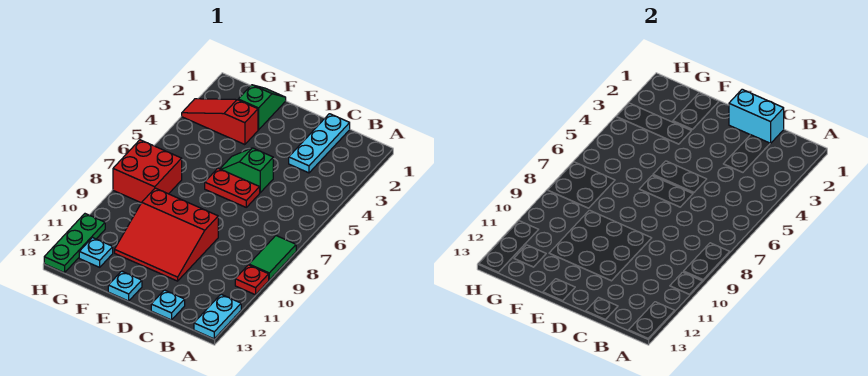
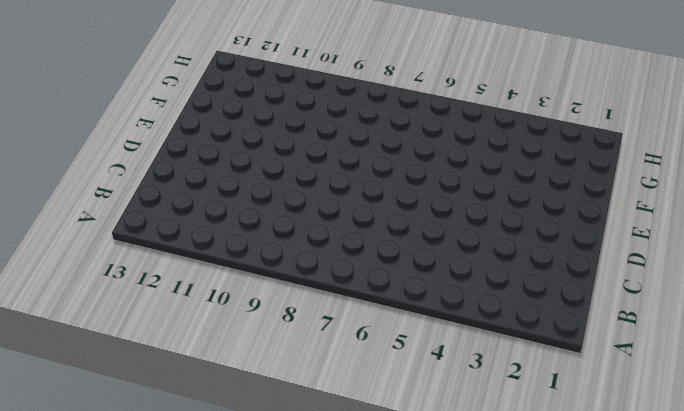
none -> green 1x2 tile [249,236,296,280]
none -> red 1x1 plate [235,265,269,295]
none -> cyan 1x2 plate [194,295,241,339]

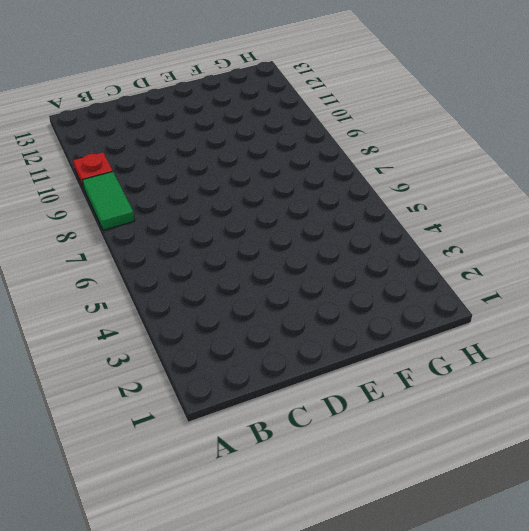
none -> cyan 1x2 plate [194,295,241,339]
none -> cyan 1x3 plate [289,114,350,173]
none -> cyan 1x1 plate [151,290,185,320]

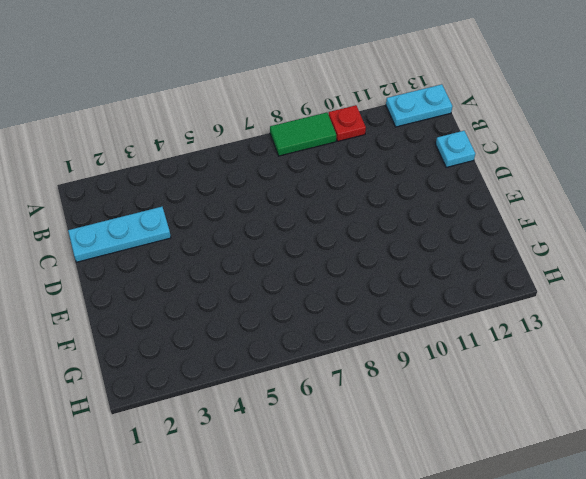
none -> green 1x2 slope [220,148,273,193]
none -> red 1x2 plate [205,168,260,207]
none -> red 3x3 slope [115,188,218,281]

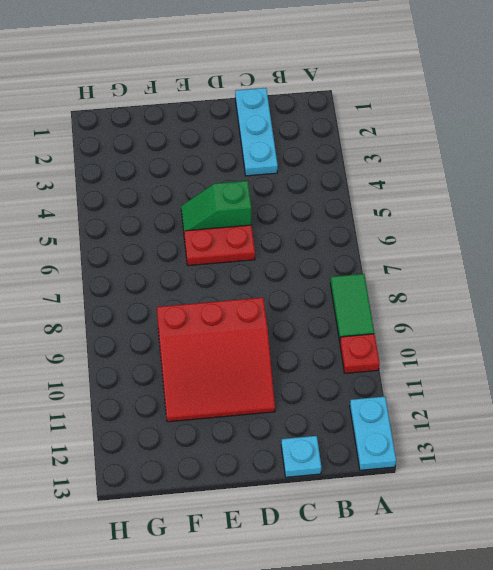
none -> cyan 1x1 plate [108,271,142,301]
none -> green 1x2 slope [238,85,286,130]
none -> red 1x3 slope [182,99,258,145]

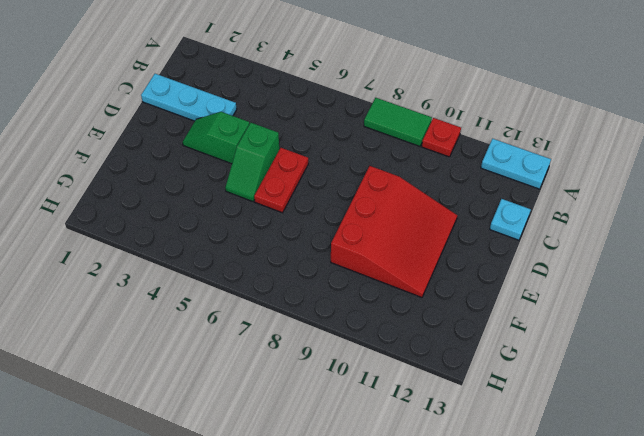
green 1x2 slope [183,112,249,164] -> green 1x2 slope moved to [238,85,286,130]
none -> cyan 1x1 plate [108,271,142,301]
none -> red 1x3 slope [182,99,258,145]
none -> red 2x2 brick [113,140,182,203]

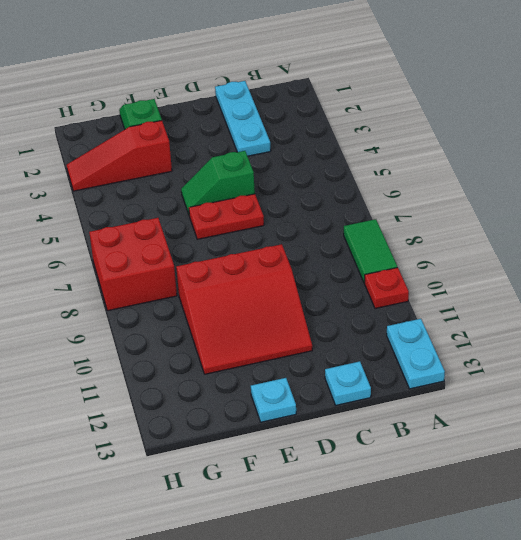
none -> cyan 1x1 plate [79,238,113,267]
none -> green 1x3 plate [44,214,105,273]
none -> cyan 1x2 brick [729,89,784,143]

